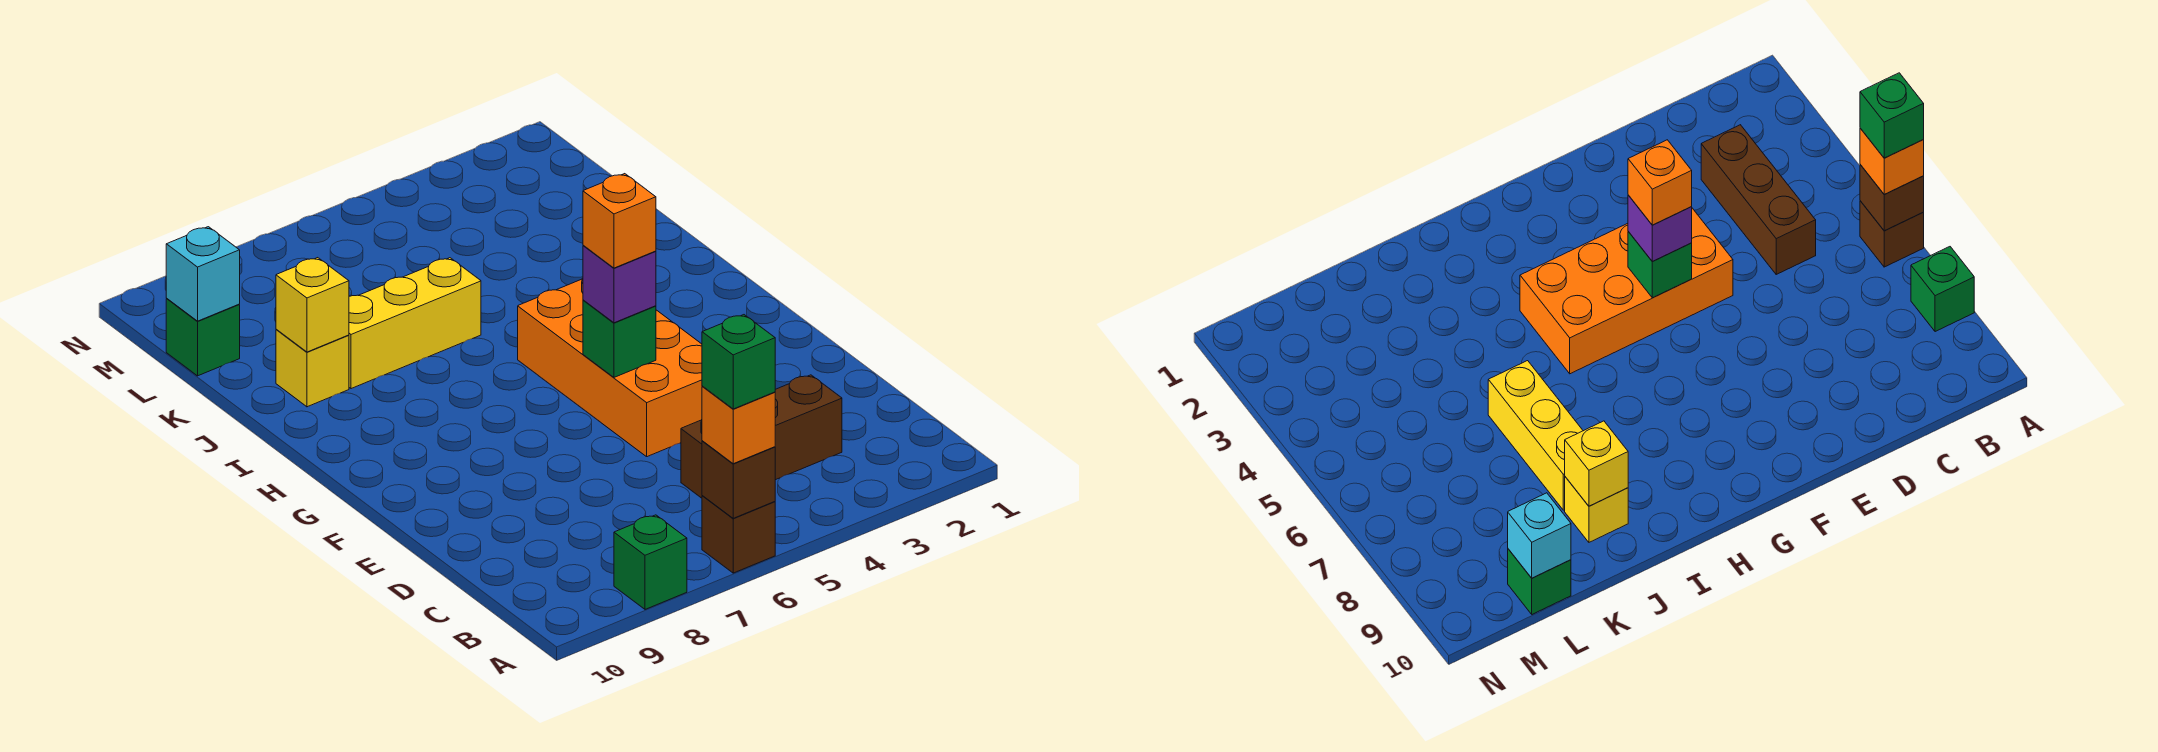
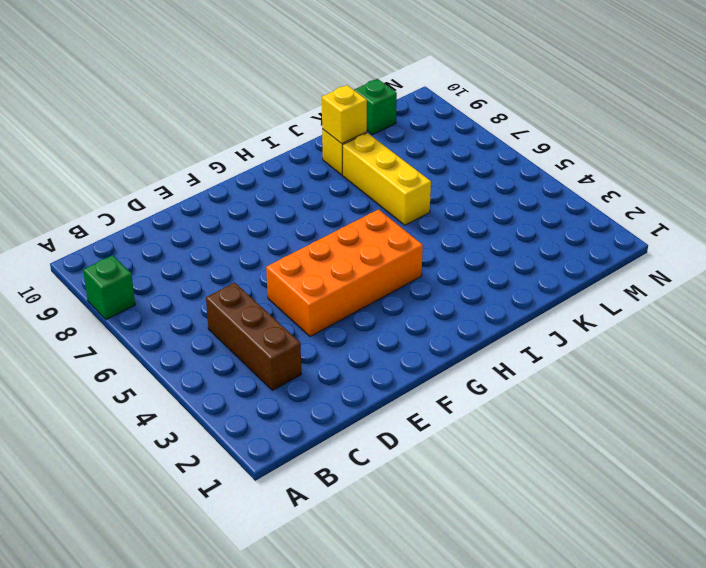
none -> brown 1x1 brick [702,496,775,573]
none -> brown 1x1 brick [702,441,775,518]
none -> green 1x1 brick [583,300,656,377]

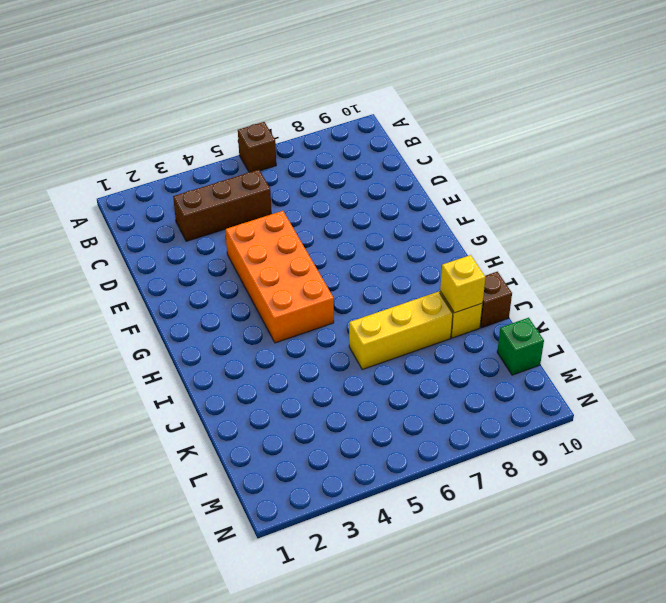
brown 1x1 brick [480,272,512,328] -> brown 1x1 brick moved to [702,441,775,518]
none -> green 1x1 brick [614,515,687,609]
none -> green 1x1 brick [583,300,656,377]
none -> cyan 1x1 brick [166,227,240,321]

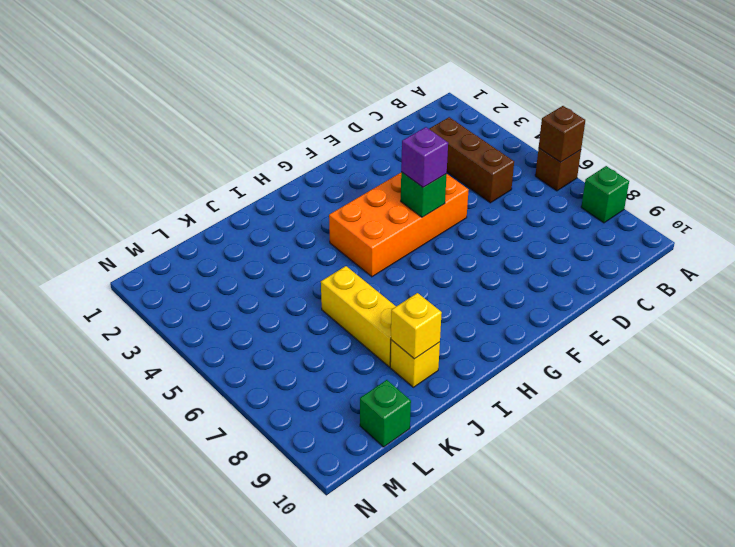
none -> cyan 1x1 brick [166,227,240,321]
none -> orange 1x1 brick [702,386,775,464]
none -> green 1x1 brick [702,315,775,409]

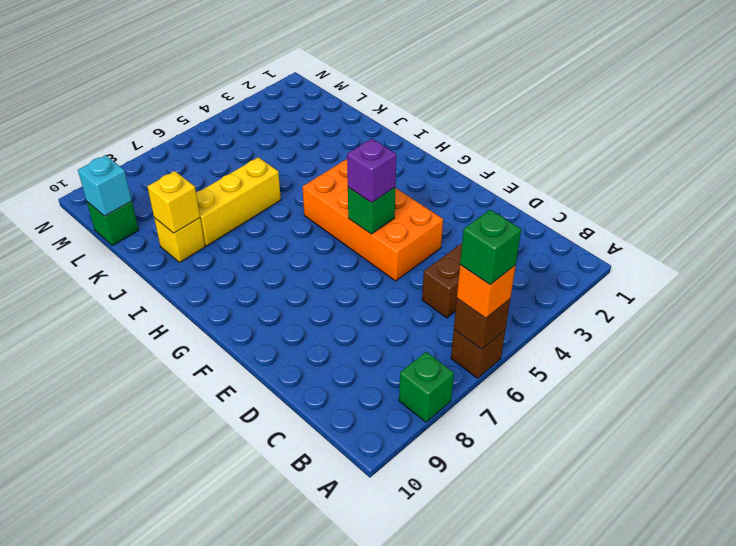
none -> orange 1x1 brick [583,174,656,268]

